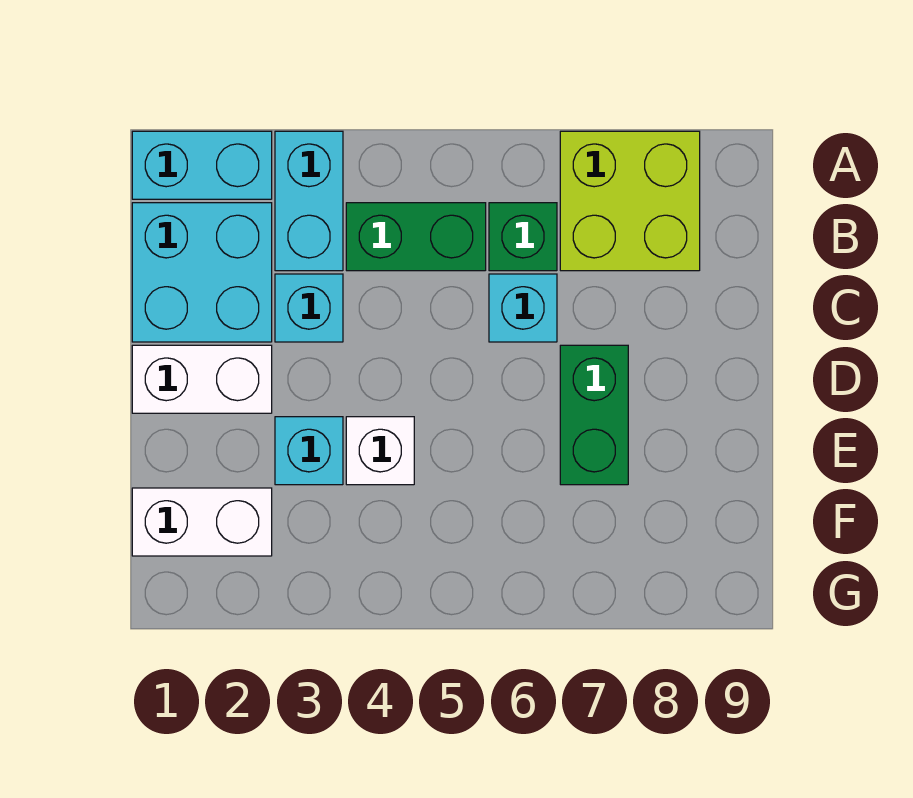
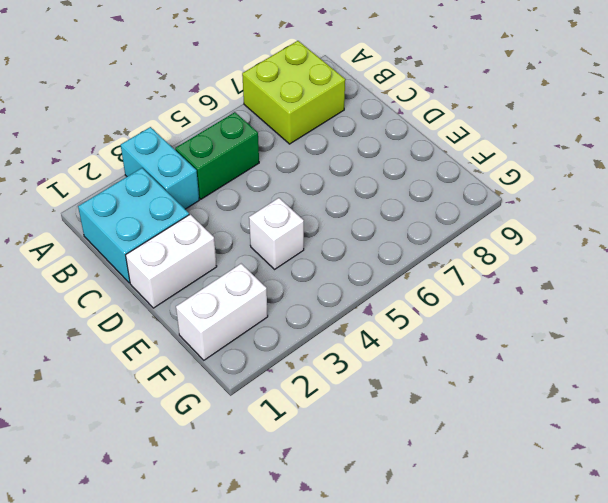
none -> cyan 1x2 brick [132,131,272,199]
none -> green 1x1 brick [489,203,557,271]
none -> cyan 1x1 brick [275,274,343,342]

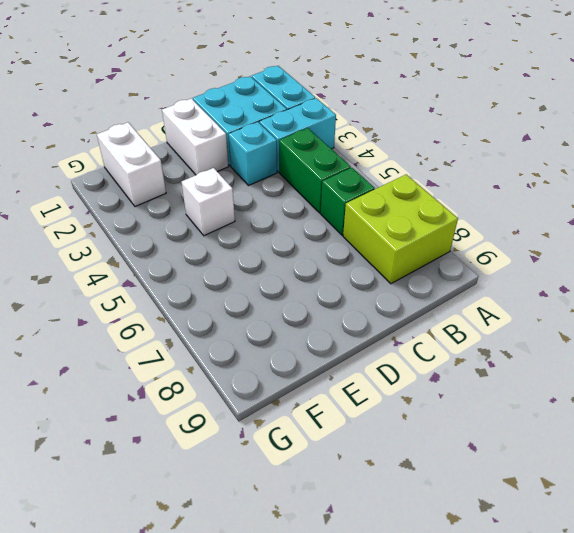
none -> cyan 1x1 brick [489,274,557,342]
none -> green 1x2 brick [560,345,628,485]
none -> cyan 1x1 brick [275,417,343,485]

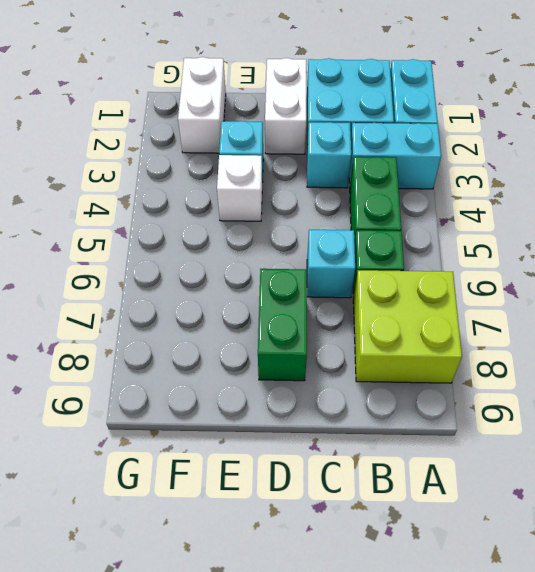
green 1x2 brick [258,269,307,381] -> green 1x2 brick turned to [560,345,628,485]

